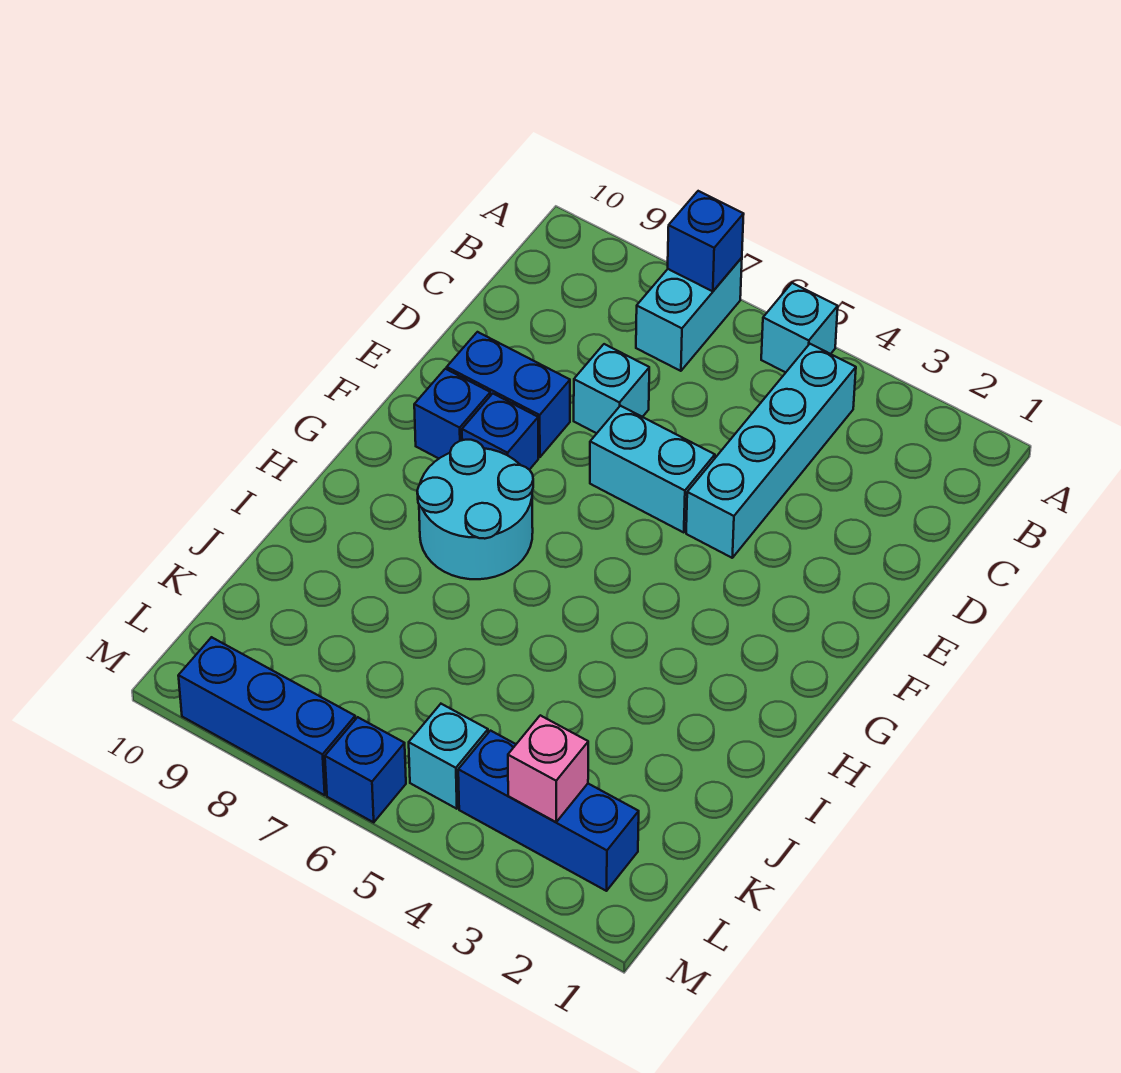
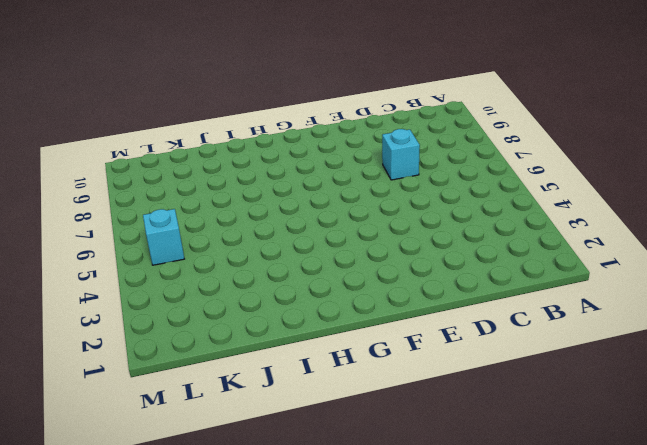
none -> cyan 1x1 brick [761,283,838,372]
none -> cyan 1x2 brick [636,258,742,371]
none -> cyan 1x4 brick [686,344,856,558]

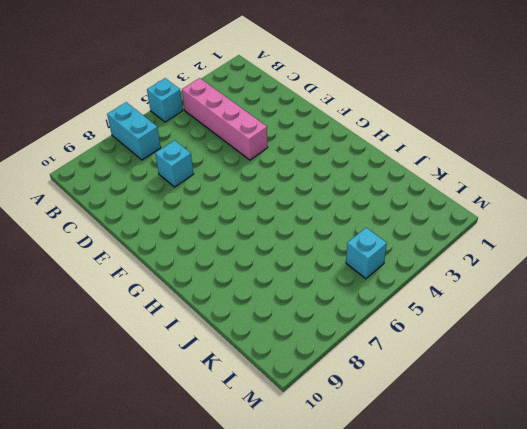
pink 1x4 brick [182,78,268,160] -> cyan 1x4 brick [686,344,856,558]
none -> cyan 1x2 brick [590,406,715,533]
none -> blue 1x2 brick [447,332,570,457]
none -> blue 1x1 brick [462,394,538,470]

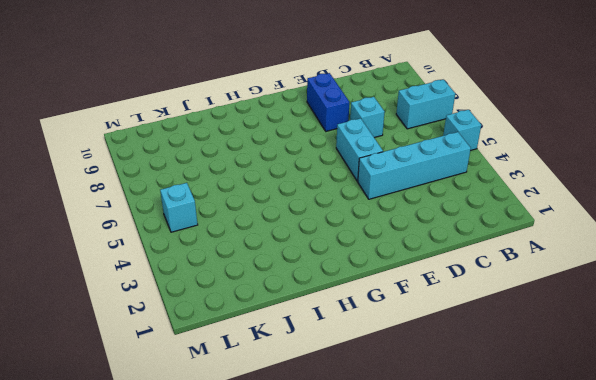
none -> blue 1x1 brick [462,394,538,470]
none -> blue 1x1 brick [414,369,490,458]
none -> cyan 2x2 round brick [417,440,533,579]

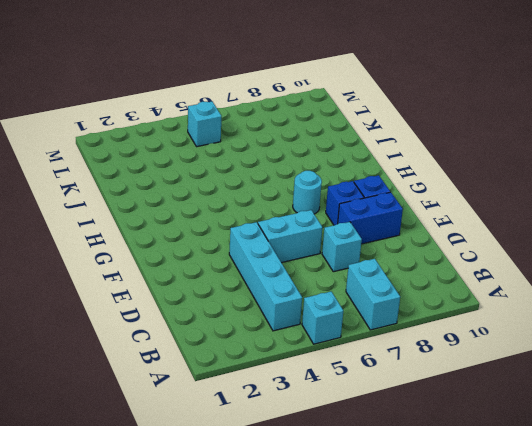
cyan 1x1 round brick [293,171,322,214] -> cyan 2x2 round brick [417,440,533,579]
none -> blue 1x3 brick [458,731,639,891]
none -> blue 1x1 brick [325,717,406,822]
none -> blue 1x3 brick [178,637,355,795]

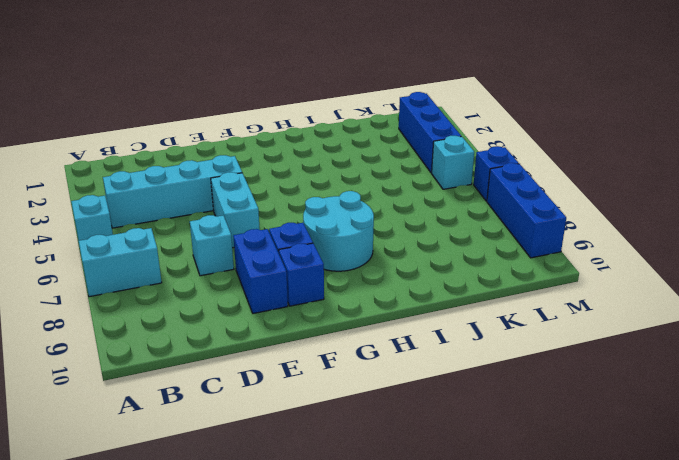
none -> blue 1x1 brick [668,191,744,291]
none -> pink 1x1 brick [508,715,588,822]

